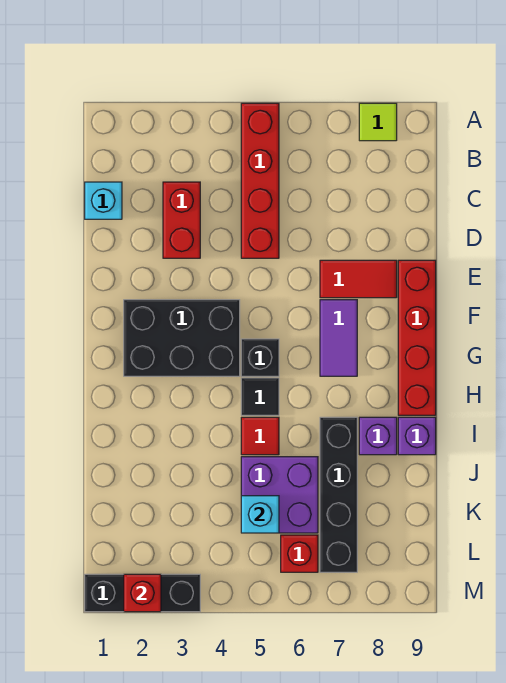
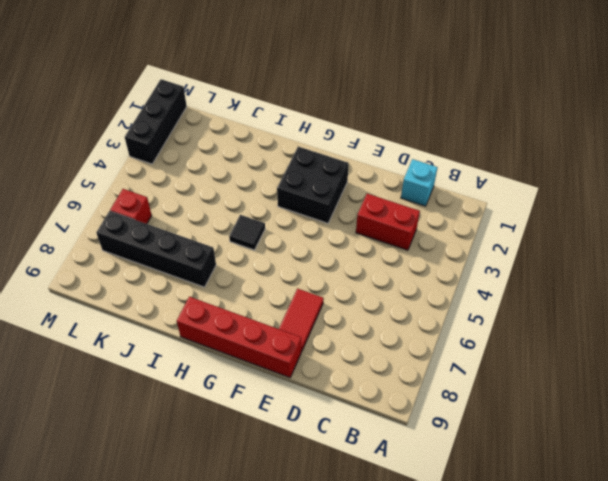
black 2x2 brick [277,147,349,223] -> black 2x3 brick [124,300,240,376]
none -> red 1x4 brick [241,103,279,258]
none -> lime 1x1 tile [359,103,397,141]
none -> purple 1x2 tile [320,300,357,376]

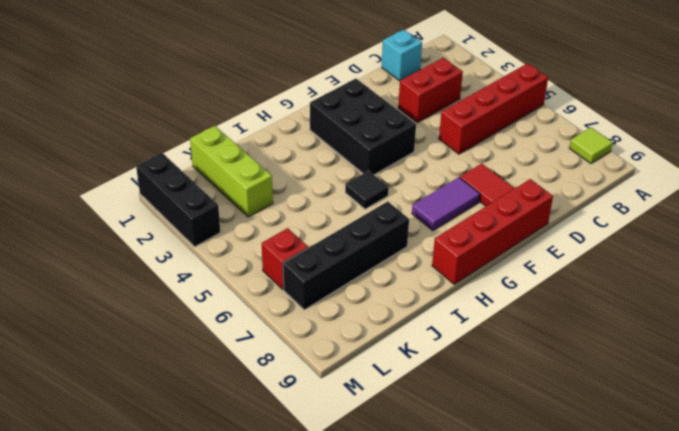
lime 1x3 brick [190,126,273,217] -> none
none -> black 1x1 brick [241,339,279,376]
none -> red 1x1 tile [241,417,279,455]
none -> purple 1x1 brick [359,417,397,455]

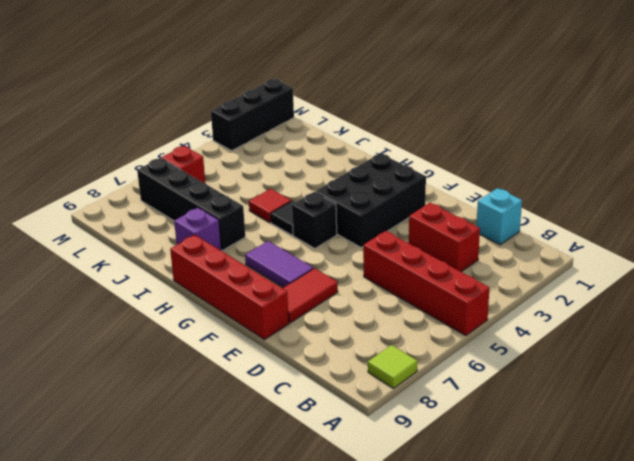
none -> purple 1x1 brick [398,417,436,455]
none -> purple 2x2 brick [241,457,318,533]
none -> cyan 1x1 brick [241,496,279,533]

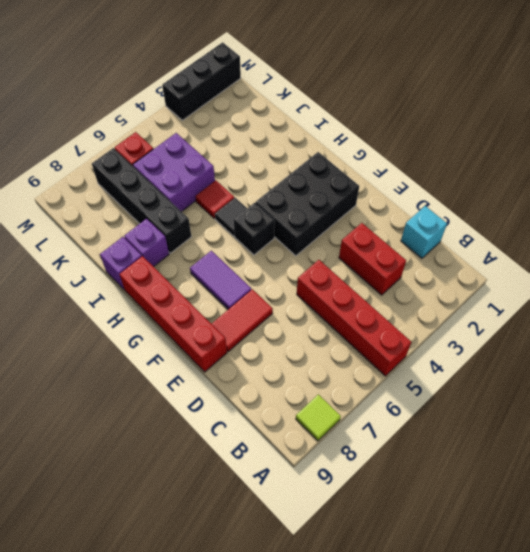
none -> cyan 1x1 brick [241,496,279,533]
none -> red 1x1 brick [124,574,161,612]

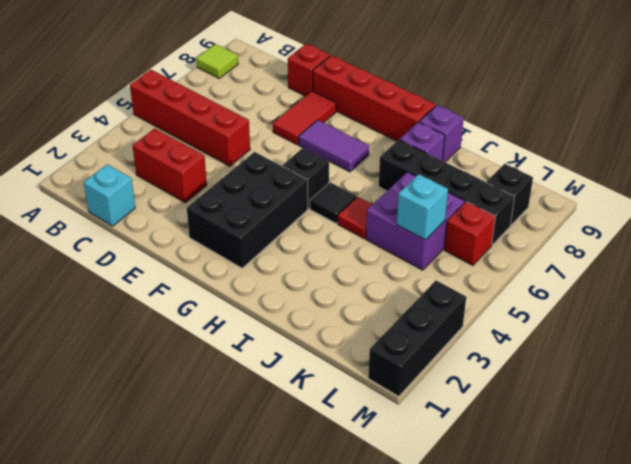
red 1x1 brick [288,44,330,96] -> red 1x1 brick moved to [124,574,161,612]
black 1x1 brick [487,164,533,225] -> none

